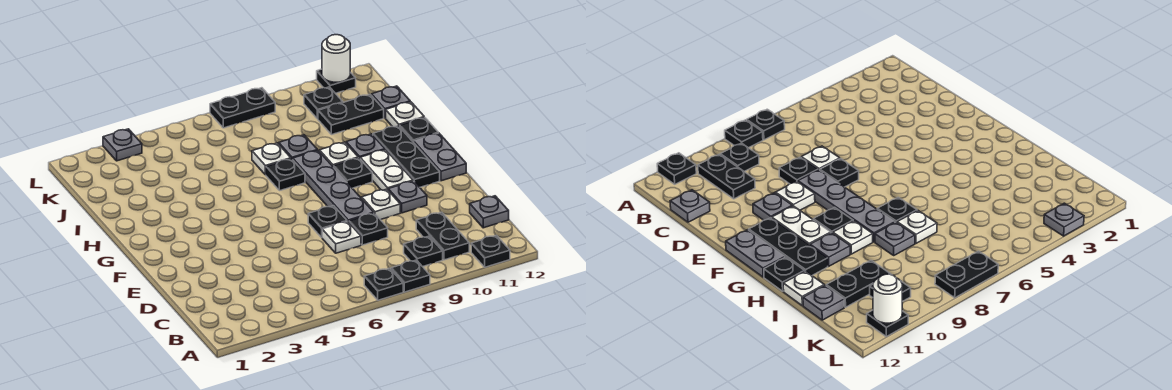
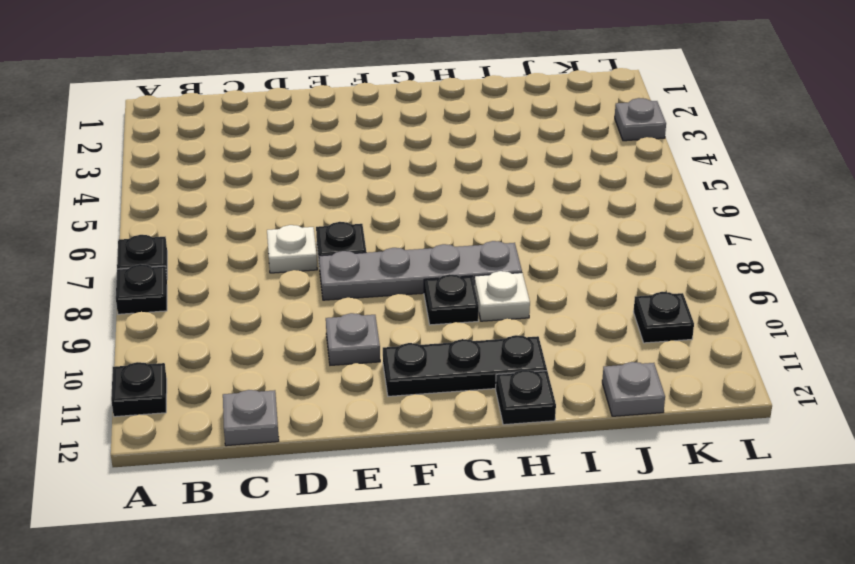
none -> black 1x1 plate [404,236,443,267]
none -> black 1x2 plate [416,212,469,260]
none -> black 1x1 plate [349,213,388,245]
none -> white 1x1 plate [361,189,400,220]

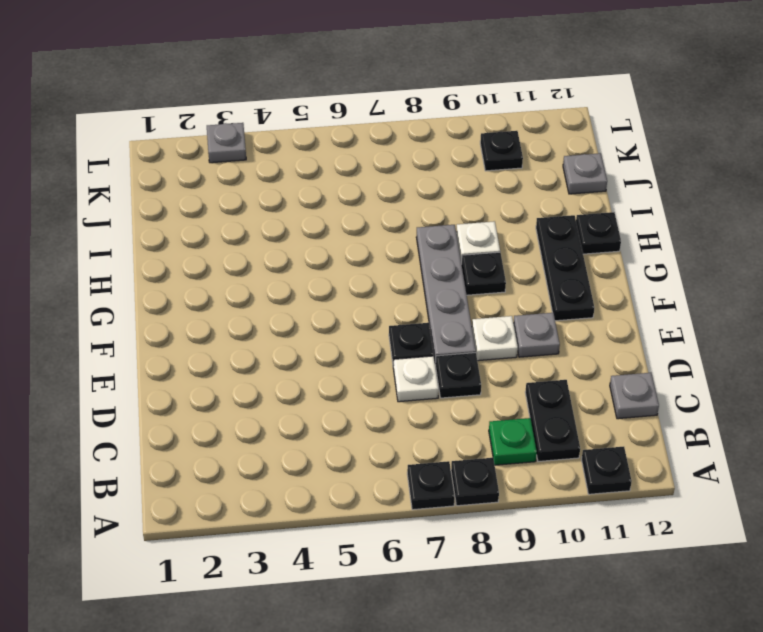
green 1x1 plate [489,418,537,465] -> black 1x1 plate [404,236,443,267]
none -> white 1x2 plate [360,150,413,190]
none -> grey 1x2 plate [414,133,466,181]
none -> black 1x1 plate [266,159,305,191]
none -> grey 1x1 plate [346,134,385,158]

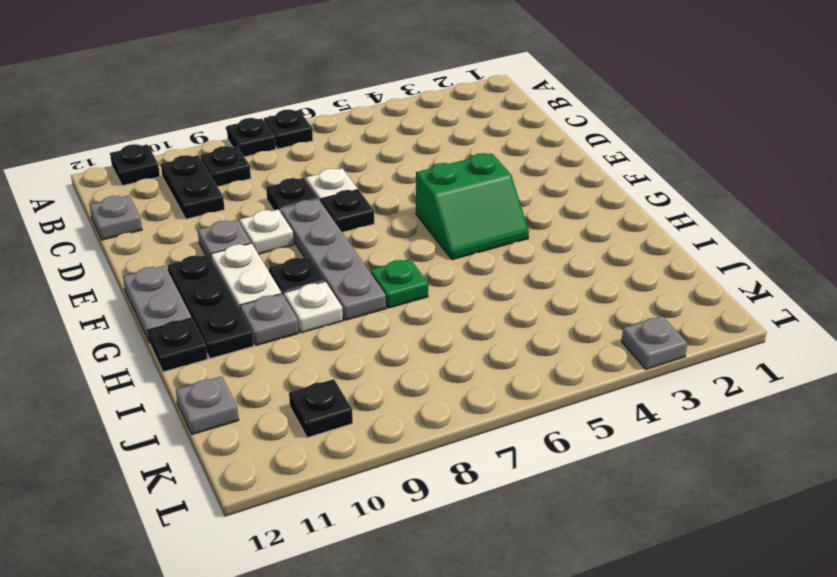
green 2x2 slope [416,153,529,260] -> none
green 1x1 plate [371,259,428,308] -> black 1x1 plate [266,159,305,191]
none -> white 1x1 plate [252,143,291,175]
none -> grey 1x1 plate [279,135,318,160]
none -> white 1x1 plate [386,102,424,127]
none -> black 1x2 plate [318,94,384,135]

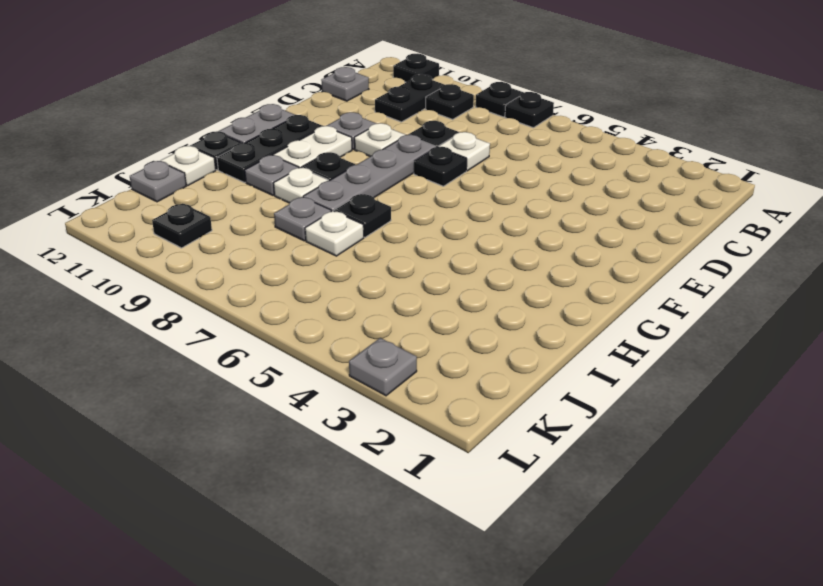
none -> black 1x2 plate [318,94,384,135]
none -> black 1x2 plate [210,88,275,128]
none -> black 1x1 plate [317,69,356,93]
none -> white 1x1 round brick [322,35,350,82]

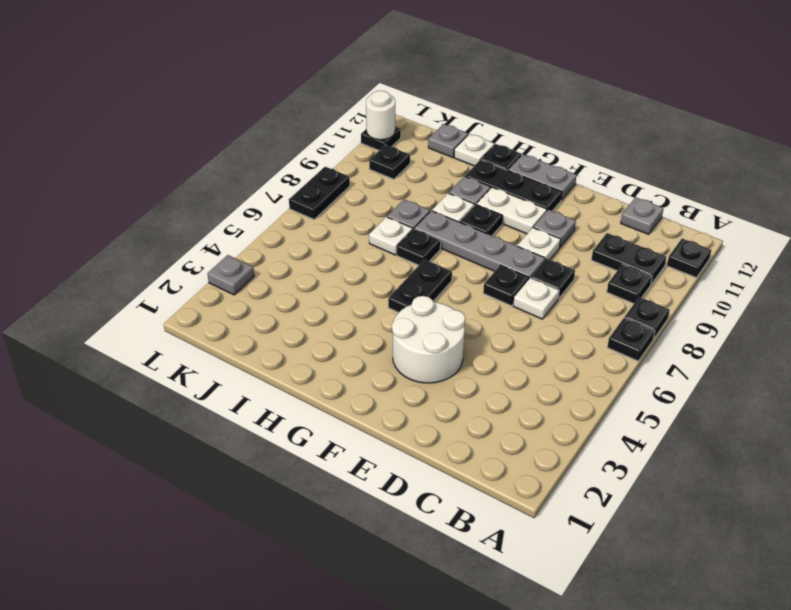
white 2x2 round brick [392,296,465,383] -> none
black 1x2 plate [388,260,452,312] -> black 1x2 plate moved to [318,94,384,135]

